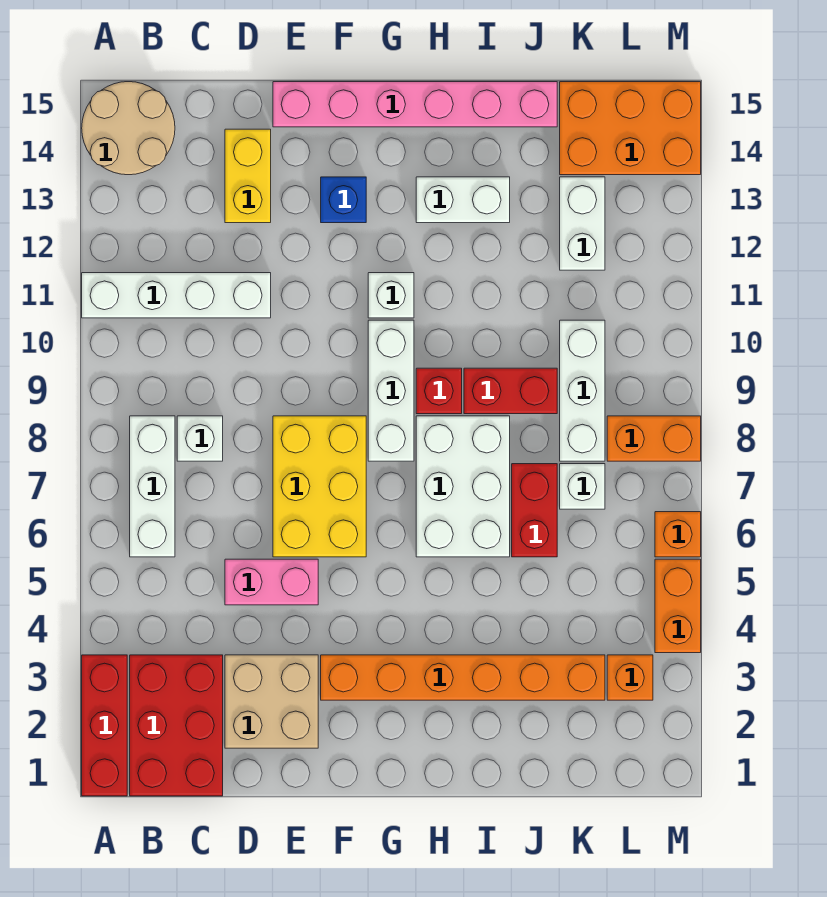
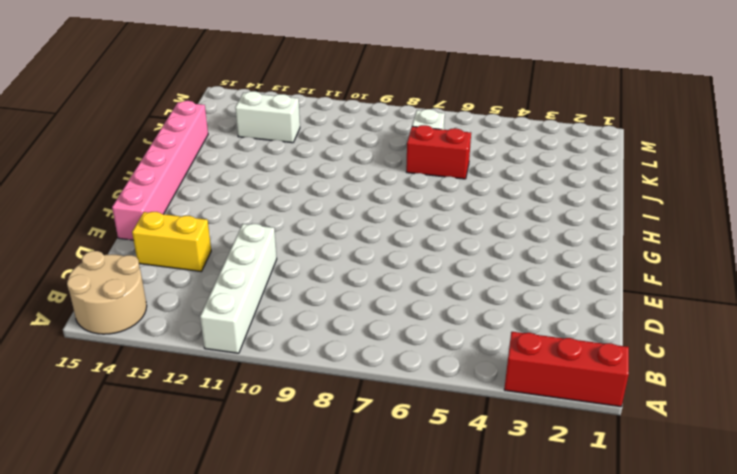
none -> red 2x3 brick [130,655,223,796]
none -> white 1x3 brick [130,416,175,557]
none -> white 1x1 brick [177,416,223,461]

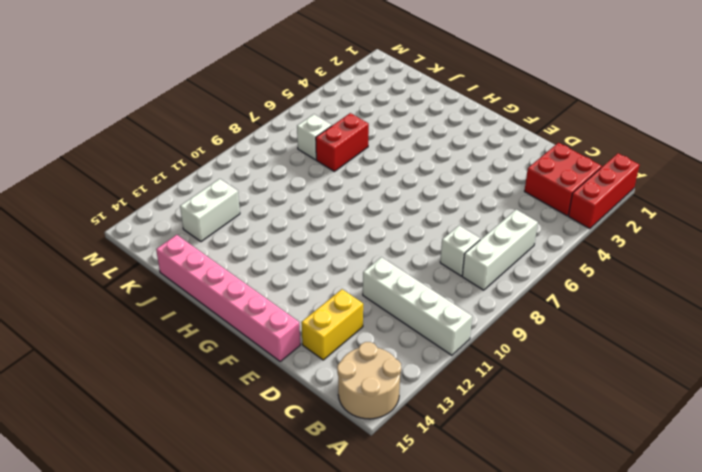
red 2x2 brick [524,143,602,216] -> red 2x3 brick [130,655,223,796]
none -> tan 2x2 brick [225,655,318,748]
none -> pink 1x2 brick [225,559,318,605]
none -> yellow 2x3 brick [273,416,366,557]

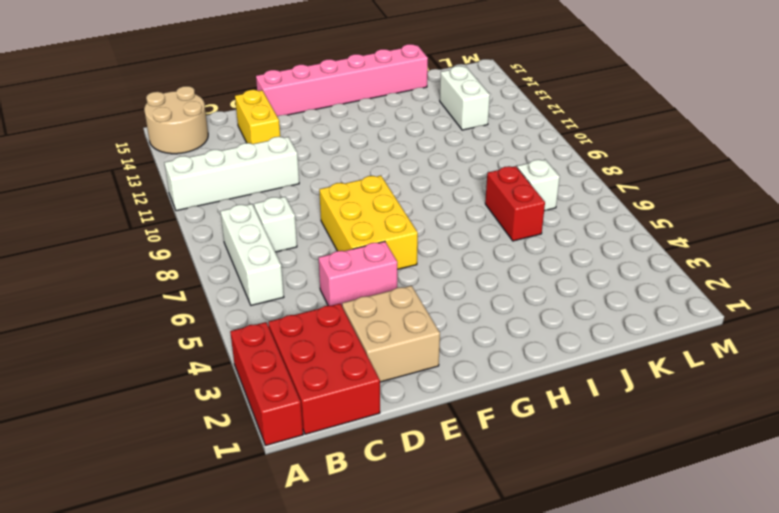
none -> orange 1x6 brick [321,655,605,700]
none -> blue 1x1 brick [321,177,366,223]
none -> white 1x3 brick [368,320,414,461]

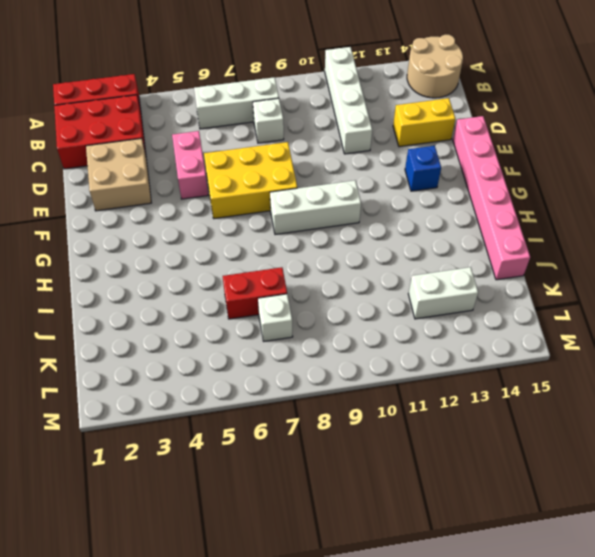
none -> orange 1x6 brick [321,655,605,700]
none -> white 1x1 brick [368,273,414,318]
none -> white 2x3 brick [416,416,510,557]

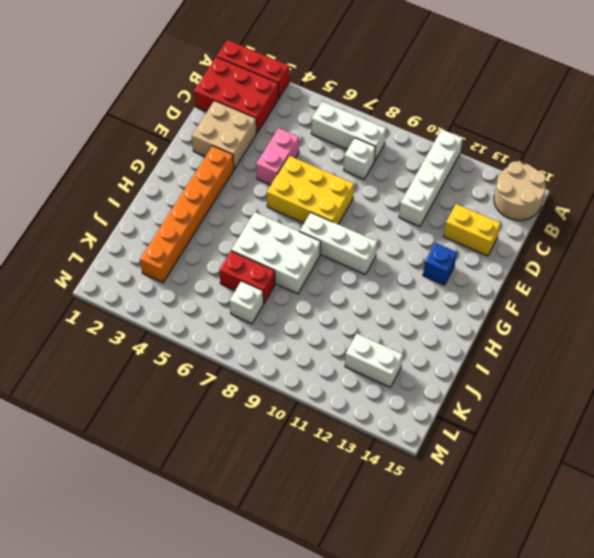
none -> pink 1x6 brick [273,82,557,127]
none -> white 1x1 brick [368,273,414,318]
none -> red 1x1 brick [416,368,462,414]

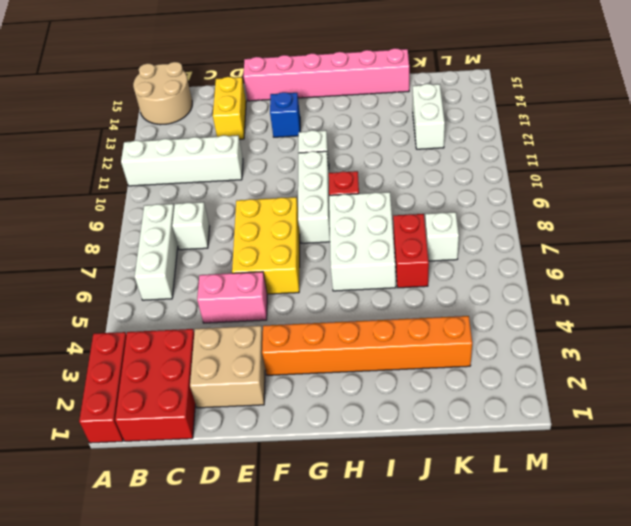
none -> white 1x2 brick [416,177,510,223]
none -> red 1x2 brick [464,368,557,414]
none -> white 1x3 brick [560,320,605,461]

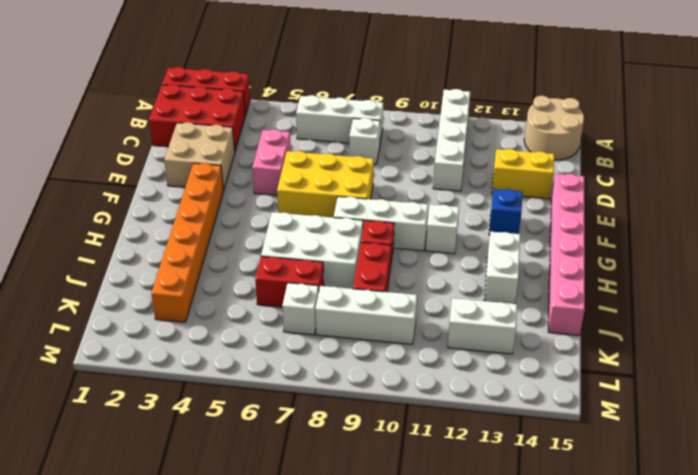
none -> orange 2x3 brick [560,82,701,175]
none -> orange 1x1 brick [607,655,653,700]
none -> orange 1x2 brick [607,416,701,461]

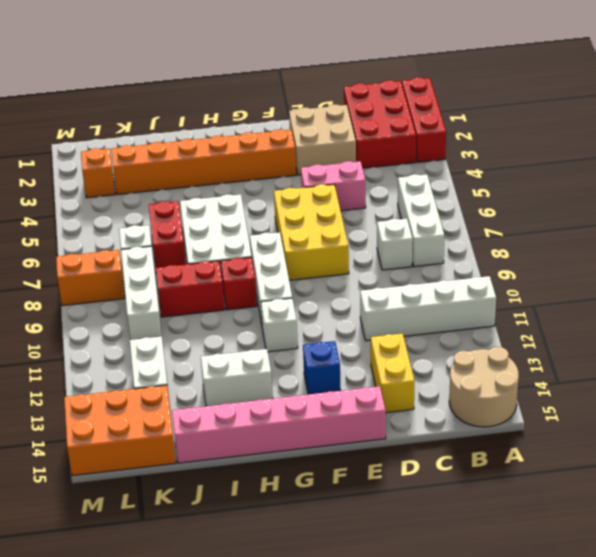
none -> orange 1x2 brick [655,559,701,653]
none -> orange 1x1 brick [655,512,701,557]

